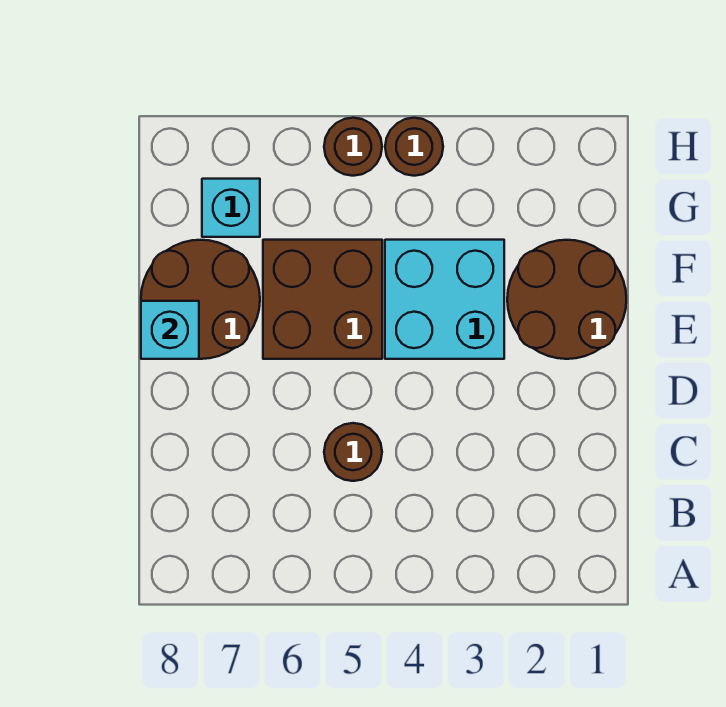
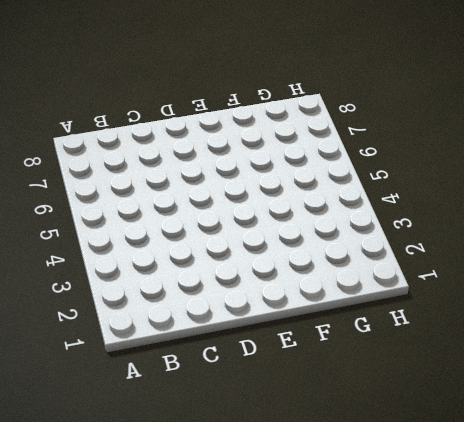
none -> brown 1x1 round brick [324,423,382,481]
none -> brown 2x2 round brick [507,240,626,359]

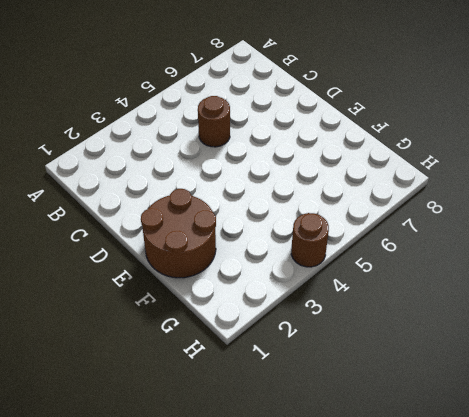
none -> cyan 2x2 brick [385,240,504,359]
none -> brown 2x2 brick [263,240,382,359]

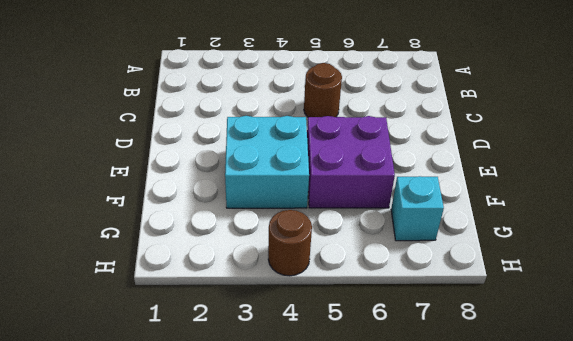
purple 2x2 brick [307,116,395,208] -> brown 2x2 brick [263,240,382,359]
none -> brown 2x2 round brick [507,240,626,359]
none -> brown 2x2 round brick [141,240,260,359]

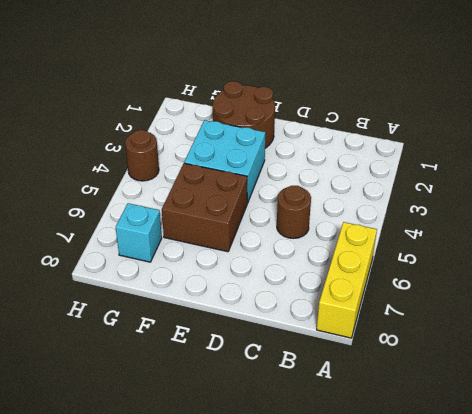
yellow 1x3 brick [317,222,377,338] -> none
none -> brown 2x2 round brick [141,240,260,359]
none -> brown 1x1 round brick [324,118,382,176]

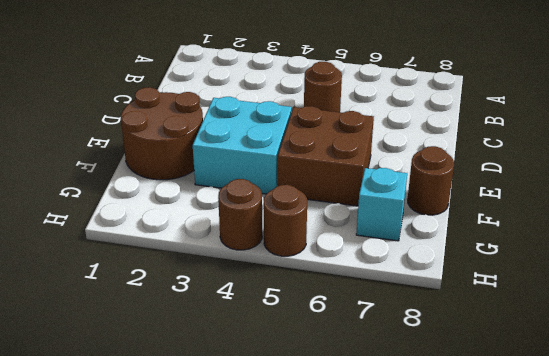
brown 1x1 round brick [408,146,454,215] -> brown 2x2 round brick [141,240,260,359]
none -> cyan 1x1 brick [141,301,199,359]

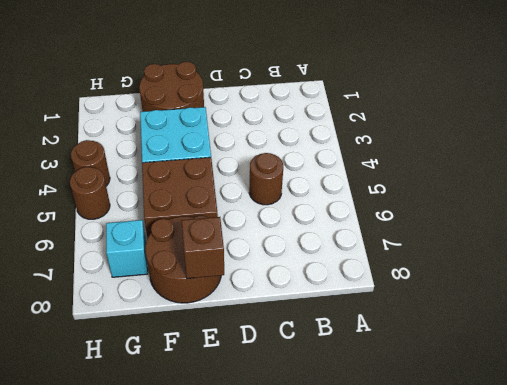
brown 1x1 brick [182,217,224,279] -> cyan 1x1 brick [141,301,199,359]

